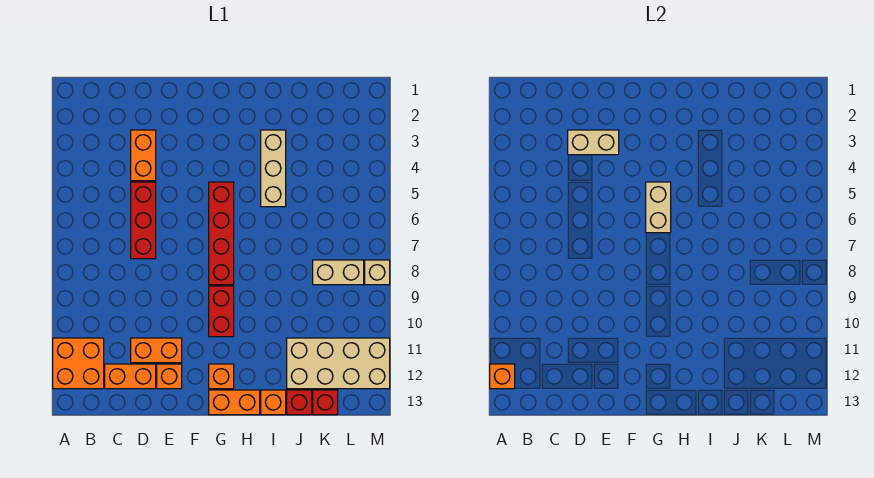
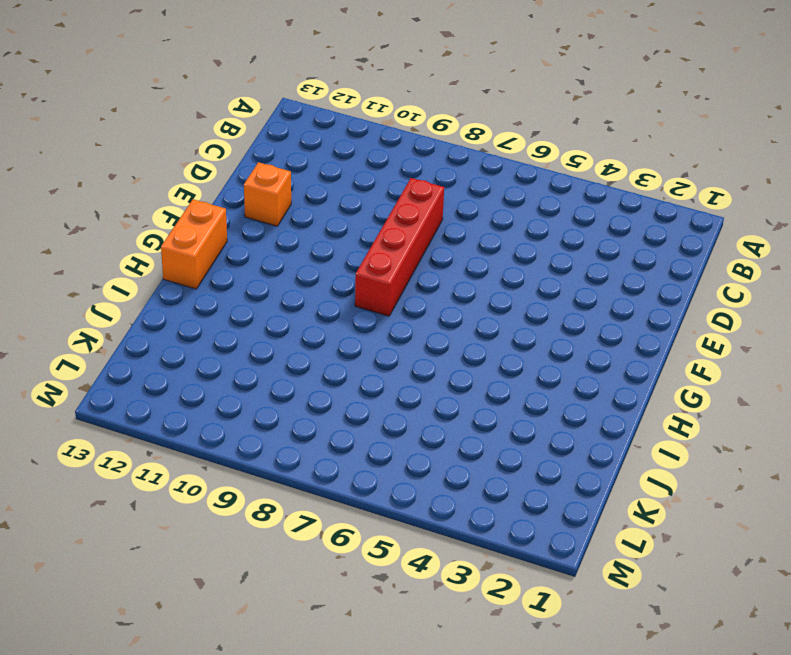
red 1x4 brick [355,178,444,316] -> red 1x4 brick turned to [209,182,234,285]
none -> orange 2x2 brick [53,338,104,389]
none -> orange 1x2 brick [105,364,156,389]
none -> orange 1x2 brick [131,130,156,181]

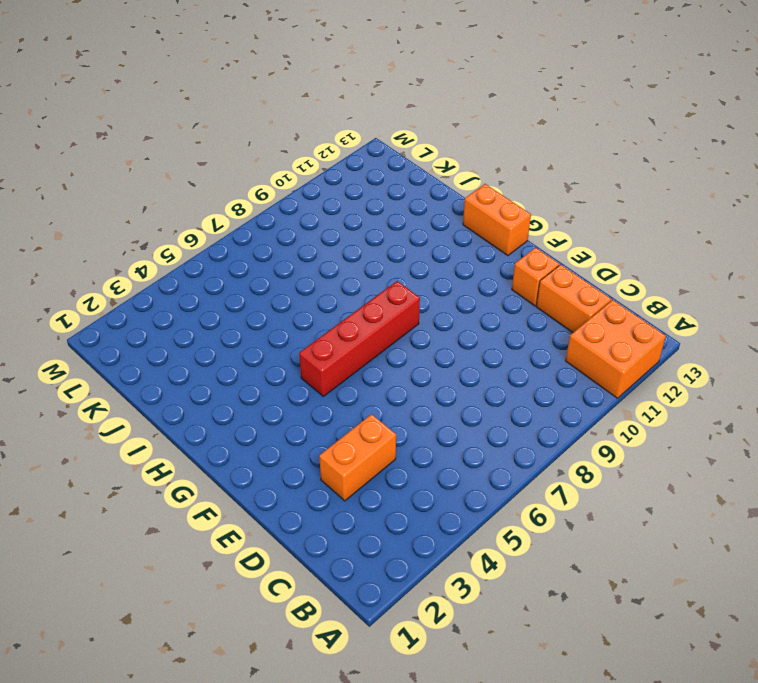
none -> red 1x3 brick [131,182,156,259]
none -> orange 1x2 brick [131,338,182,363]
none -> red 1x2 brick [209,286,234,337]

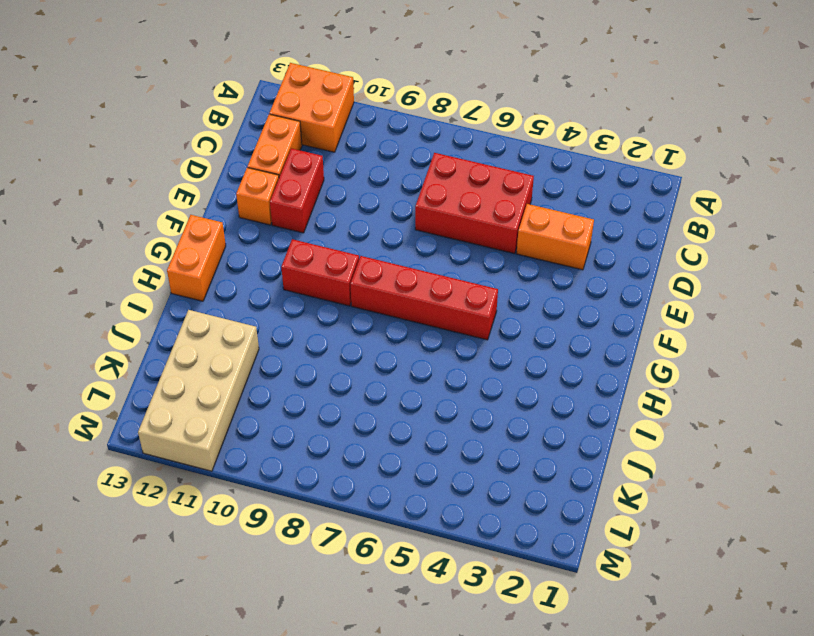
red 2x3 brick [415,153,534,254] -> red 1x3 brick [131,182,156,259]
red 1x2 brick [270,148,324,233] -> orange 1x2 brick [131,338,182,363]
none -> orange 1x1 brick [209,364,234,389]
none -> tan 1x3 brick [261,130,286,207]
none -> orange 1x1 brick [261,390,286,415]

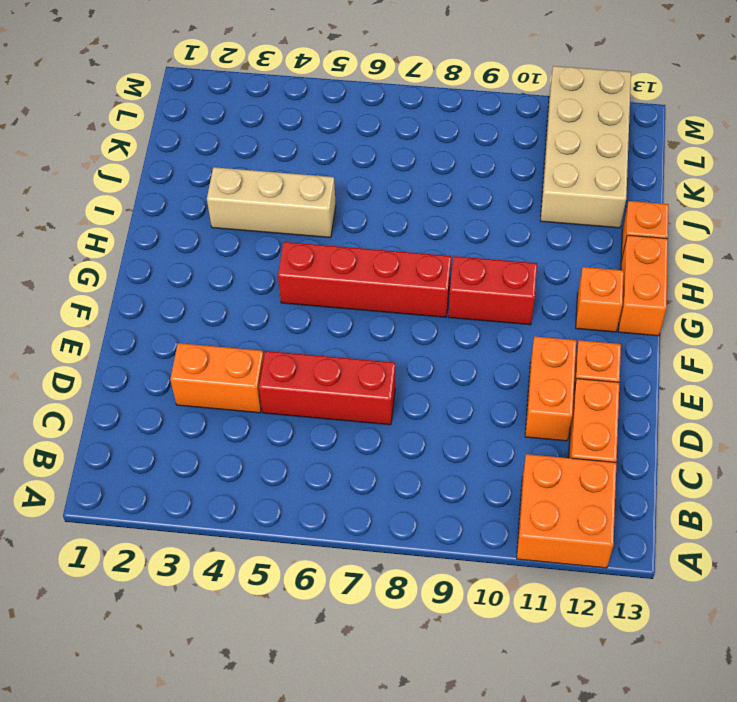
none -> red 1x1 brick [287,390,312,415]
none -> tan 1x2 brick [313,260,364,285]
none -> red 1x1 brick [313,390,338,415]

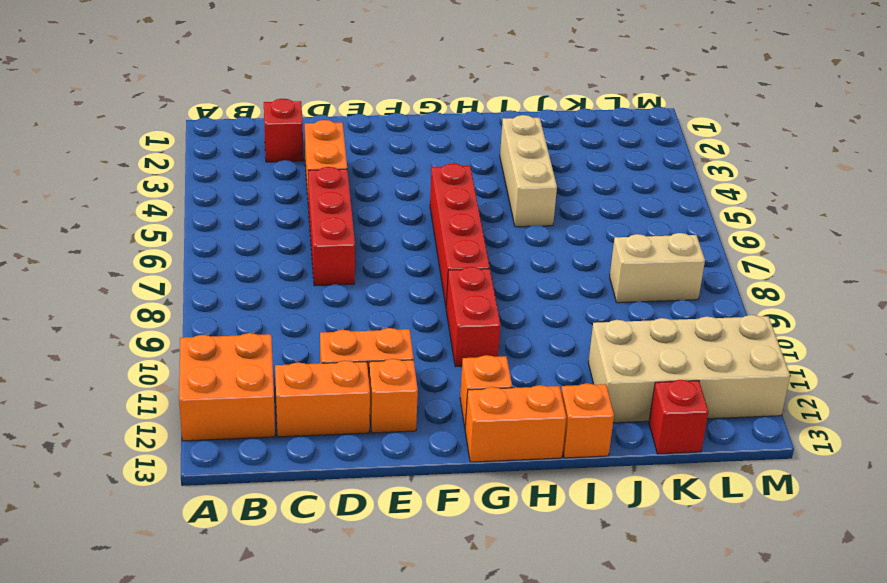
red 1x1 brick [264,99,303,162] -> red 1x1 brick moved to [287,390,312,415]
none -> tan 1x1 brick [365,260,390,285]
none -> orange 1x1 brick [490,364,515,389]
none -> tan 1x2 brick [568,130,619,155]

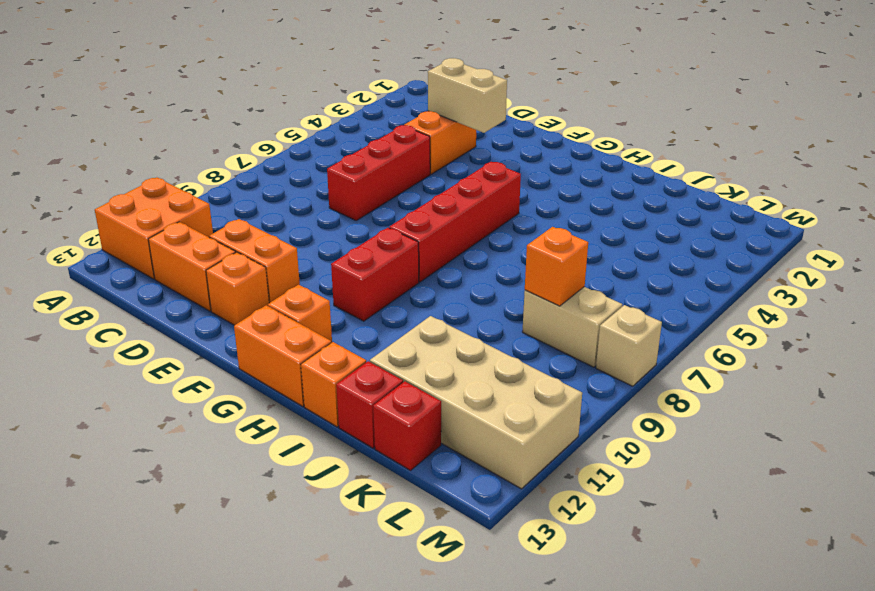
orange 1x1 brick [525,227,588,306] -> orange 1x1 brick moved to [490,364,515,389]
none -> tan 1x3 brick [261,130,286,207]
none -> tan 1x2 brick [646,182,671,233]

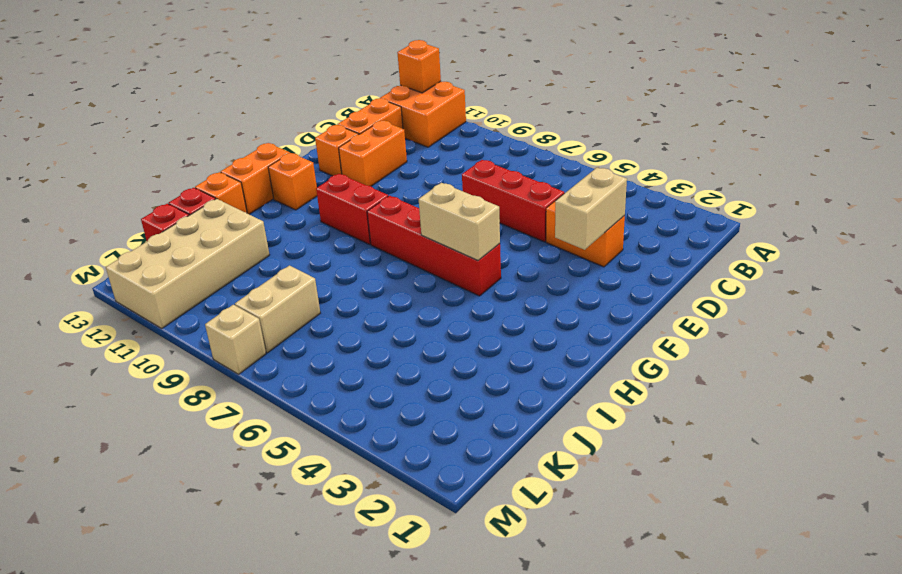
none -> tan 1x3 brick [261,130,286,207]

